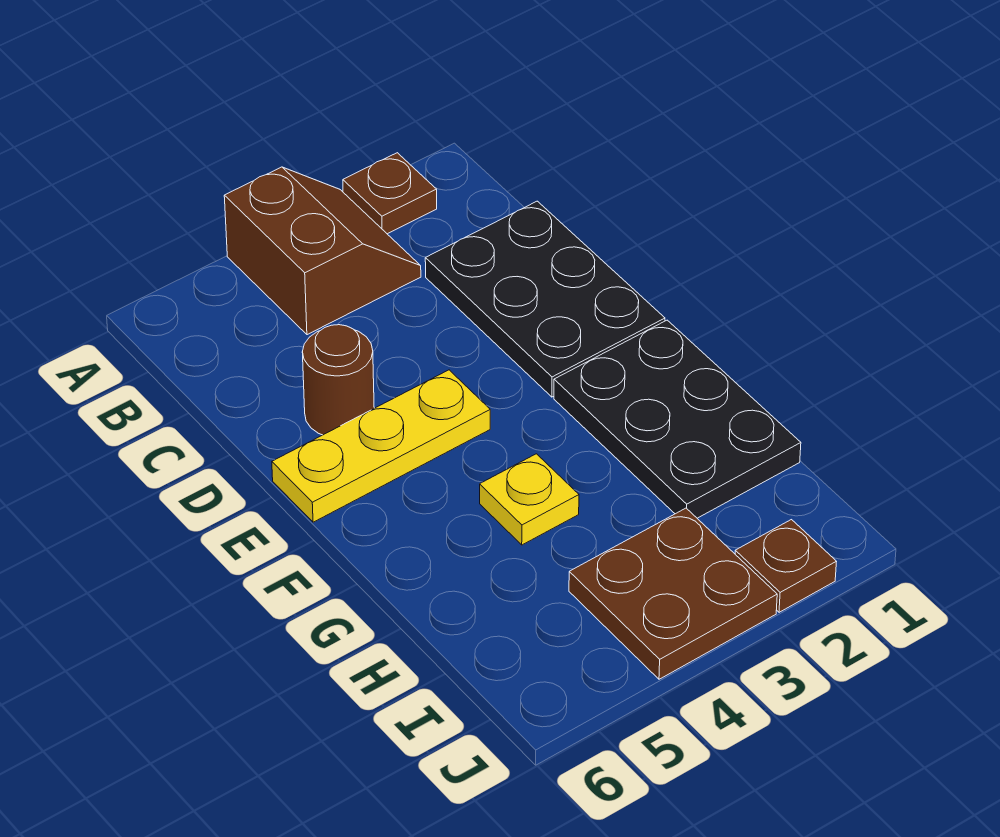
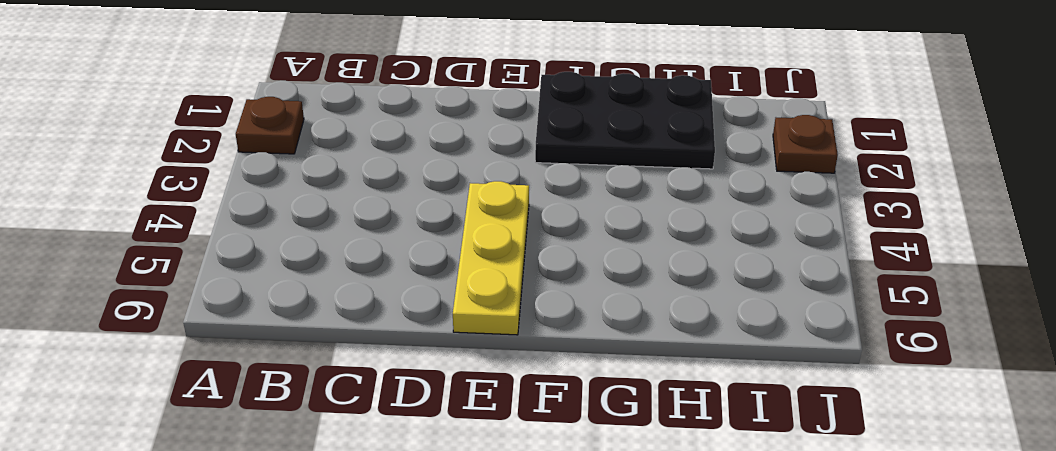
none -> brown 2x2 slope [224,167,421,335]
none -> black 2x3 plate [425,201,665,397]

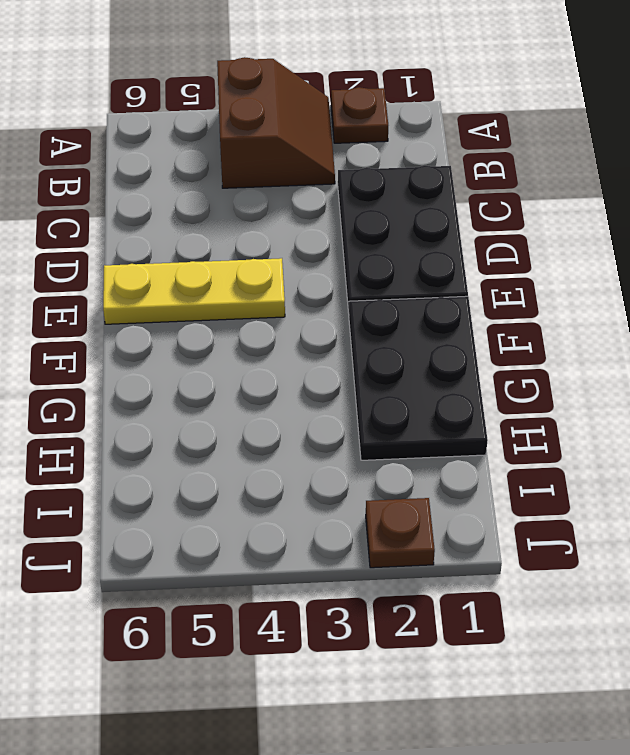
none -> brown 1x1 round brick [302,325,374,435]
none -> yellow 1x1 plate [480,454,579,545]

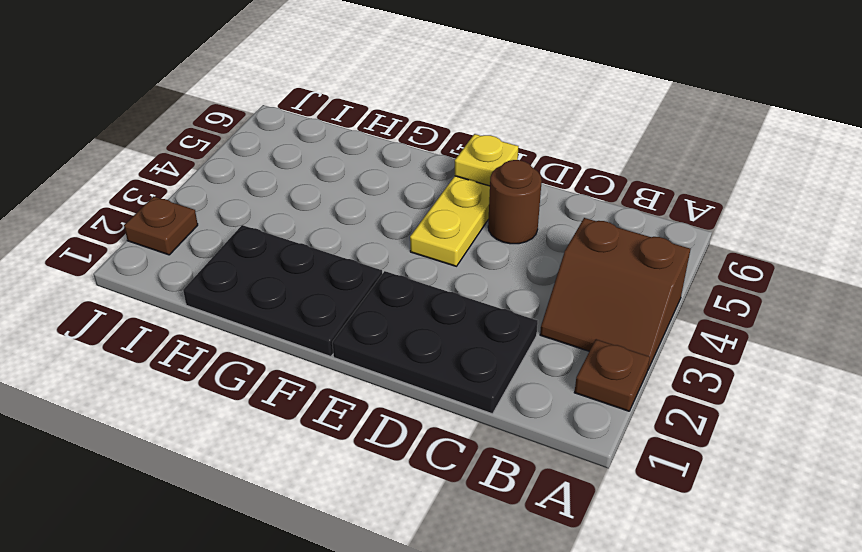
yellow 1x1 plate [455,134,519,186] -> yellow 1x1 plate moved to [480,454,579,545]
none -> brown 2x2 plate [569,508,777,679]

